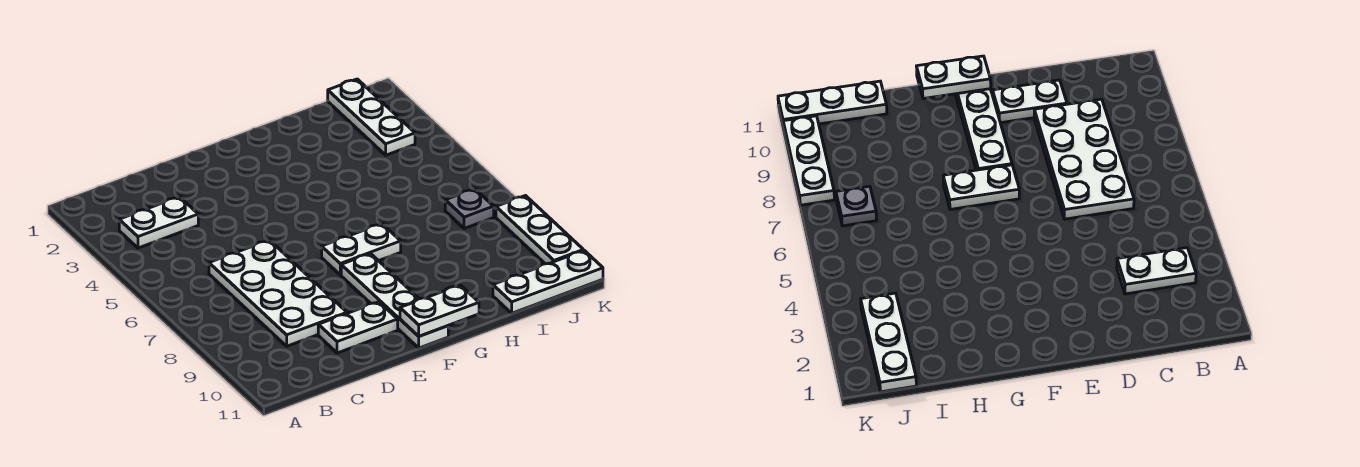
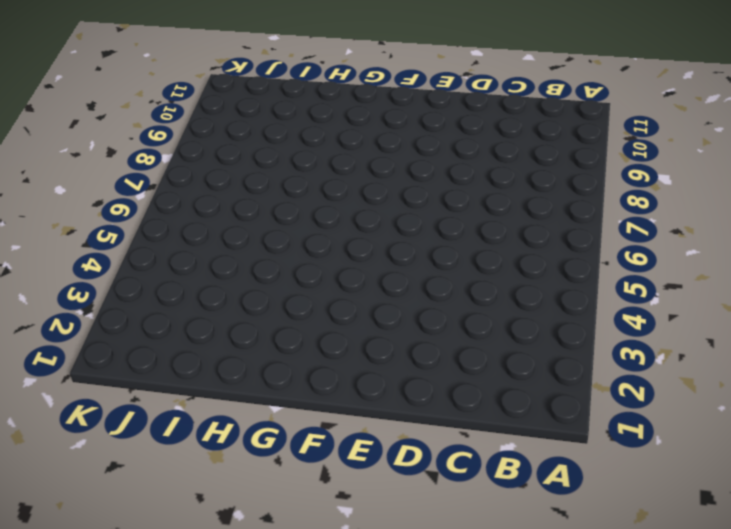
none -> white 1x2 plate [119,197,198,248]
none -> white 2x4 plate [209,240,347,346]

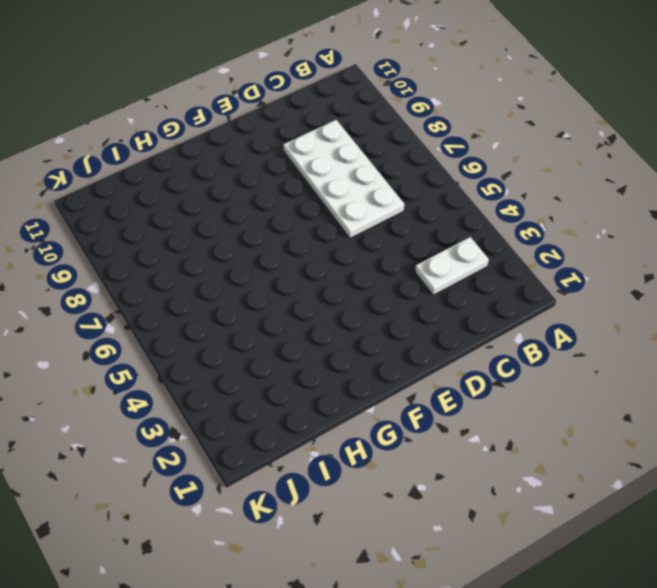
none -> white 1x2 plate [318,302,398,353]
none -> white 1x2 plate [322,224,401,275]

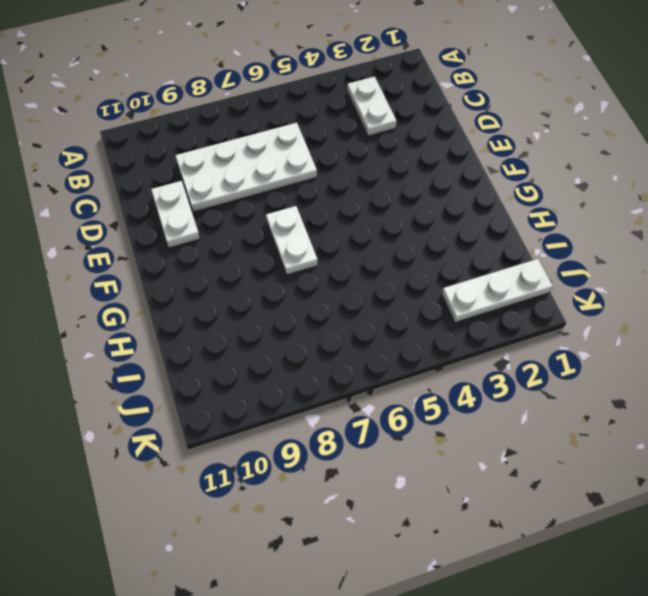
none -> white 1x4 plate [341,254,448,348]
none -> white 1x3 plate [493,251,603,313]

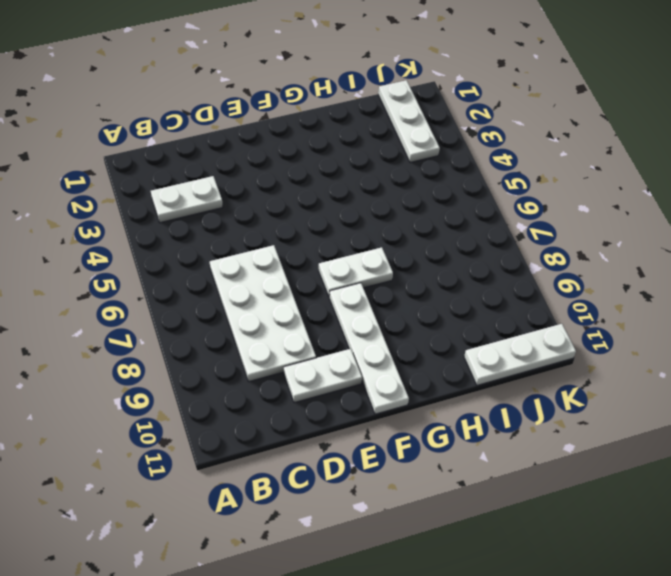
none -> grey 1x1 plate [445,189,494,229]
none -> white 1x3 plate [496,196,583,264]

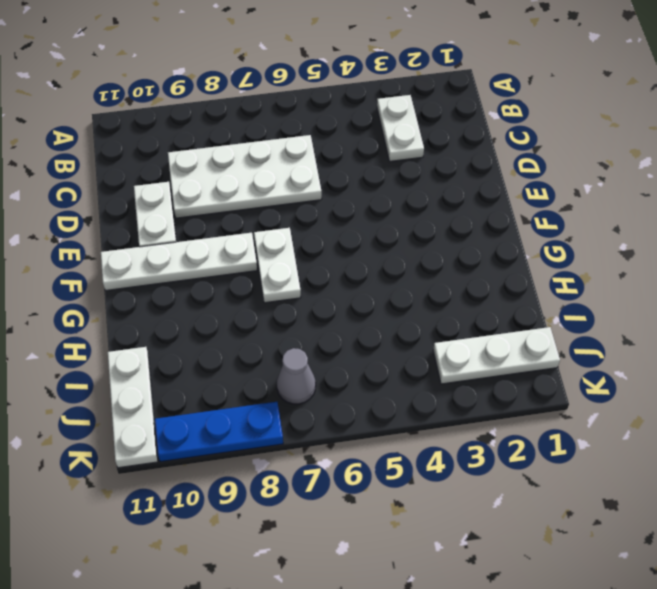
grey 1x1 cone [277,348,316,404] -> grey 1x1 plate [445,189,494,229]
blue 1x3 plate [155,402,283,462] -> white 1x3 plate [496,196,583,264]
none -> white 1x2 plate [400,285,479,336]

